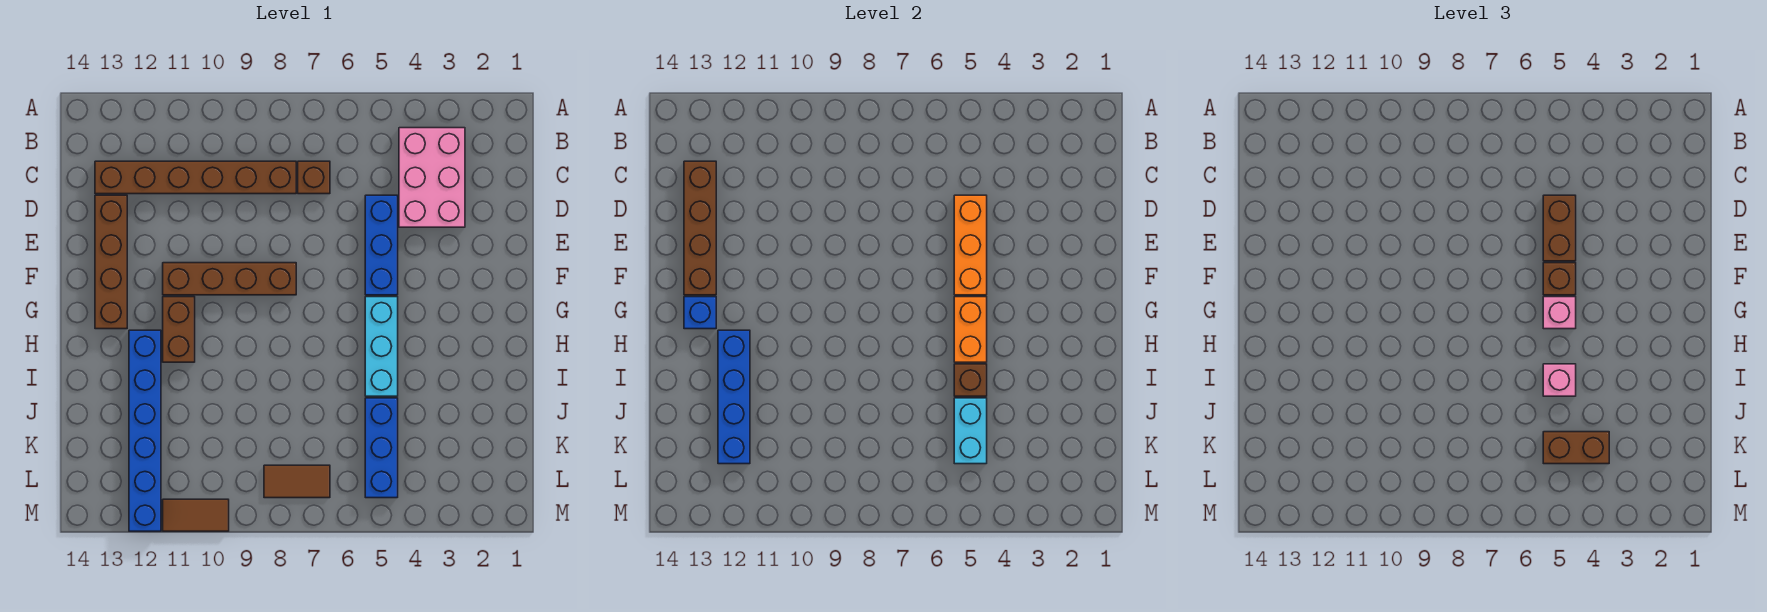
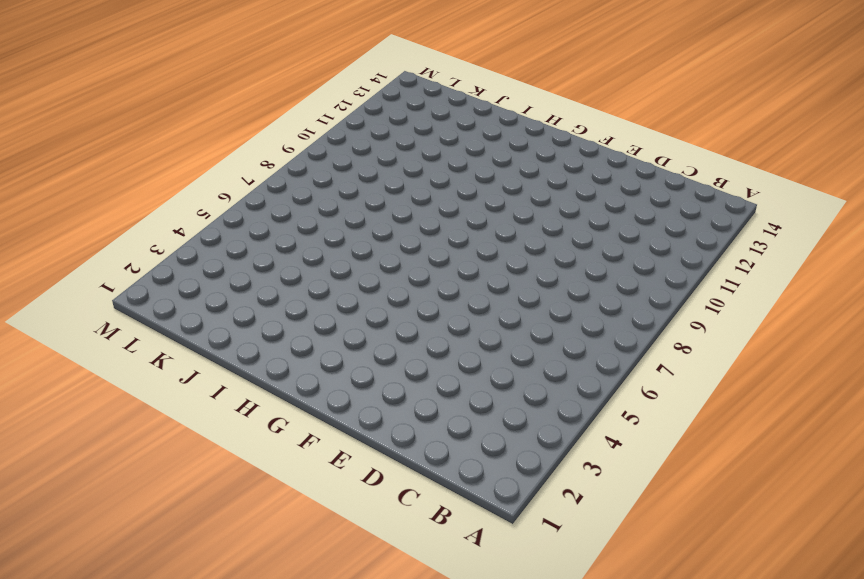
none -> pink 2x3 brick [399,128,465,227]
none -> brown 1x1 brick [298,161,330,194]
none -> brown 1x6 brick [95,161,296,194]

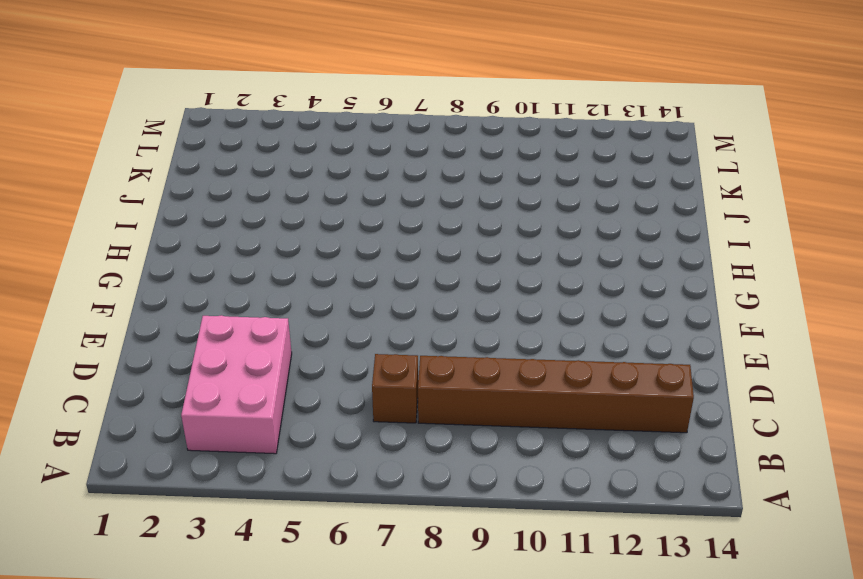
none -> blue 1x3 brick [365,195,398,295]
none -> brown 1x4 brick [95,195,127,329]
none -> brown 1x4 brick [163,263,296,295]

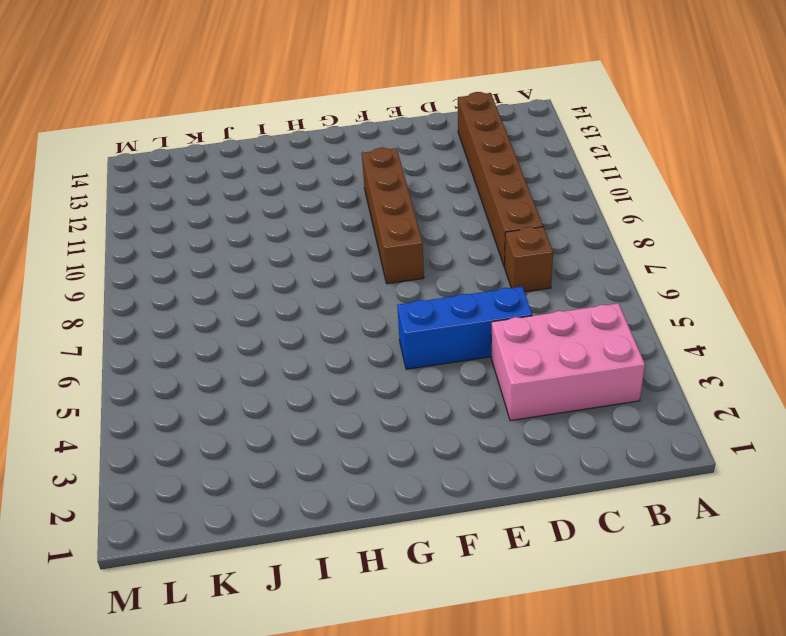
none -> brown 1x4 brick [95,195,127,329]
none -> cyan 1x3 brick [365,297,398,396]
none -> brown 1x2 brick [163,297,195,362]

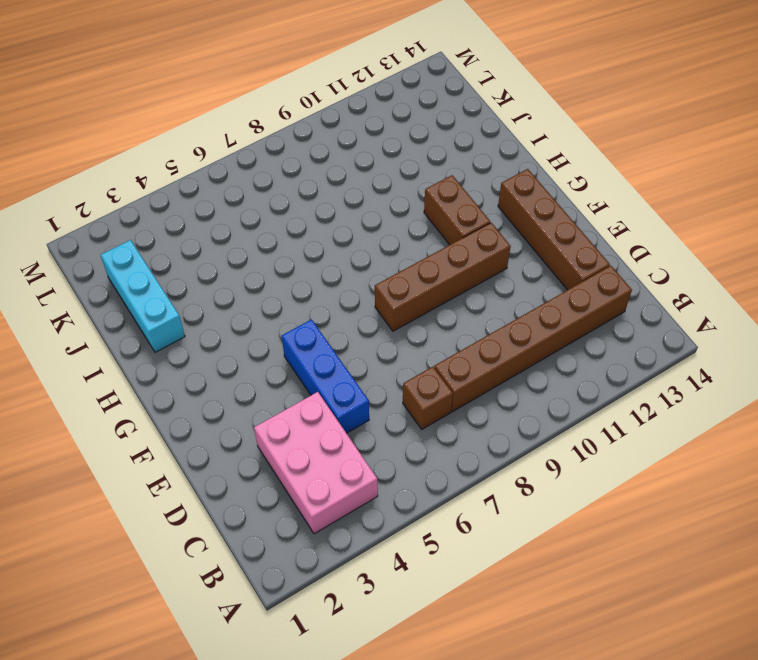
cyan 1x3 brick [101,240,185,352] -> cyan 1x3 brick moved to [365,297,398,396]
none -> blue 1x6 brick [129,330,161,531]
none -> blue 1x3 brick [365,398,398,498]
none -> brown 1x2 tile [264,465,330,498]

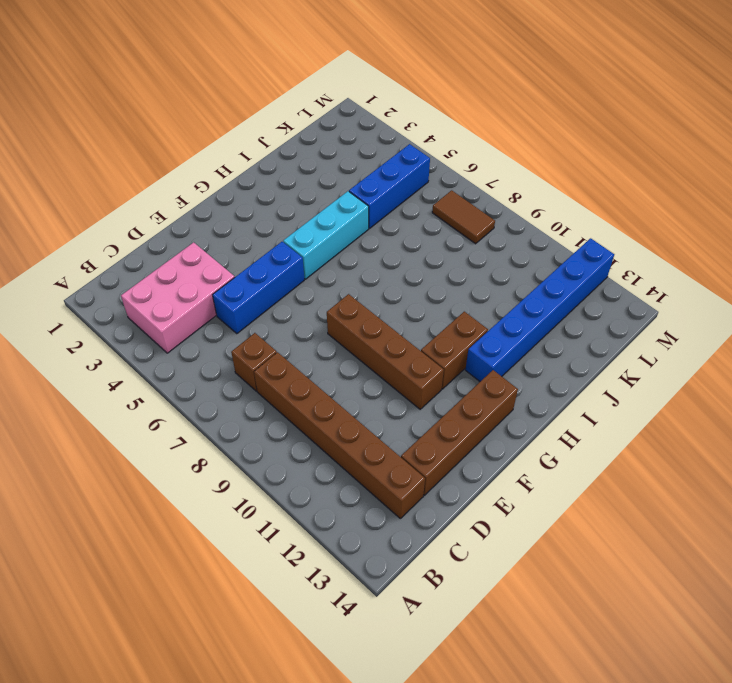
none -> brown 1x2 tile [163,499,229,531]
none -> brown 1x4 brick [684,161,716,295]
none -> orange 1x3 brick [954,195,987,295]

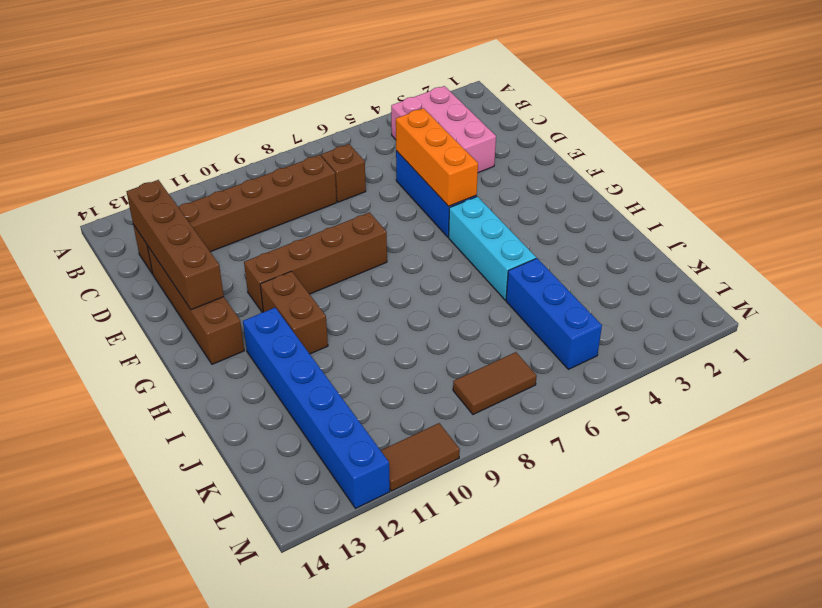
none -> orange 1x2 brick [954,297,987,362]
none -> blue 1x1 brick [684,297,716,329]
none -> blue 1x4 brick [718,330,750,464]

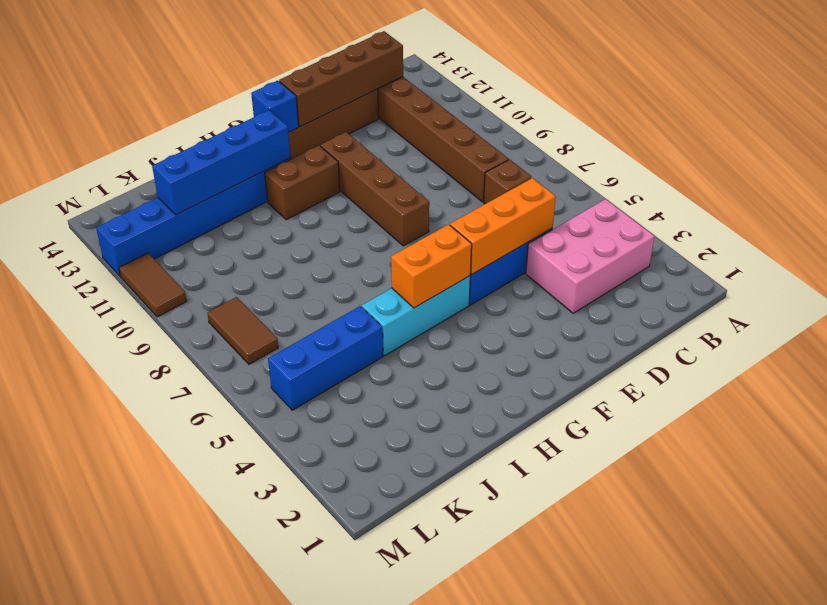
none -> brown 1x1 brick [954,364,987,396]
none -> cyan 1x2 brick [954,398,987,464]
none -> brown 1x2 brick [1543,195,1576,261]

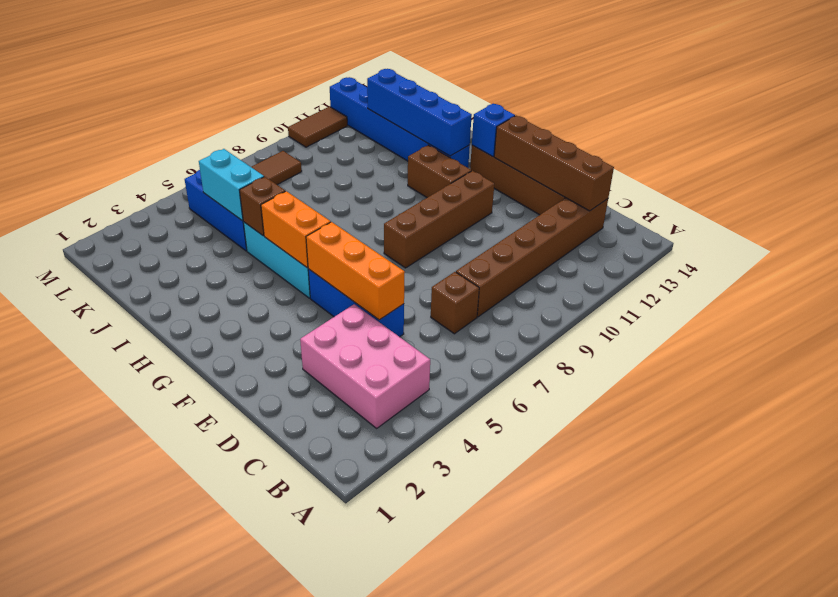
none -> brown 1x2 brick [1543,195,1576,261]
none -> brown 1x1 brick [1543,263,1576,295]
none -> pink 1x1 brick [1543,297,1576,329]

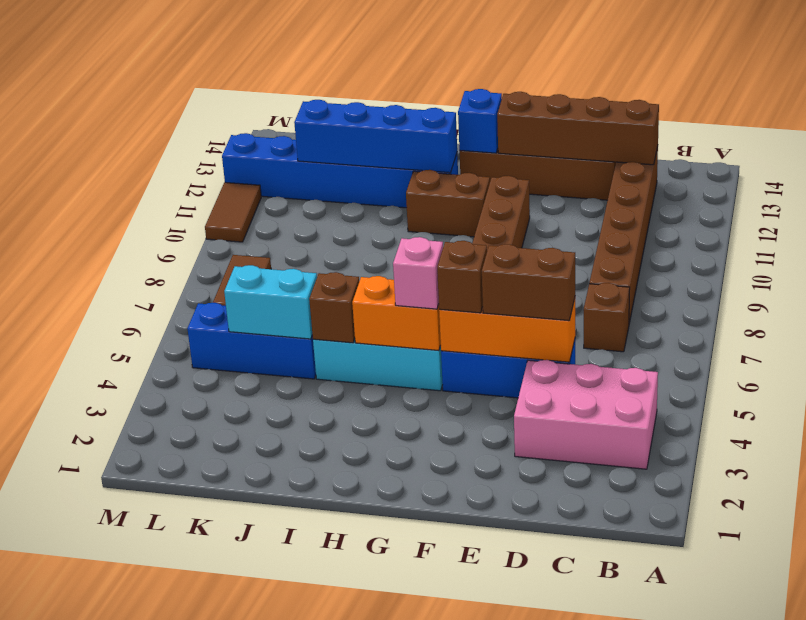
none -> pink 1x1 brick [1543,364,1576,396]
none -> brown 1x2 brick [1543,432,1609,464]

